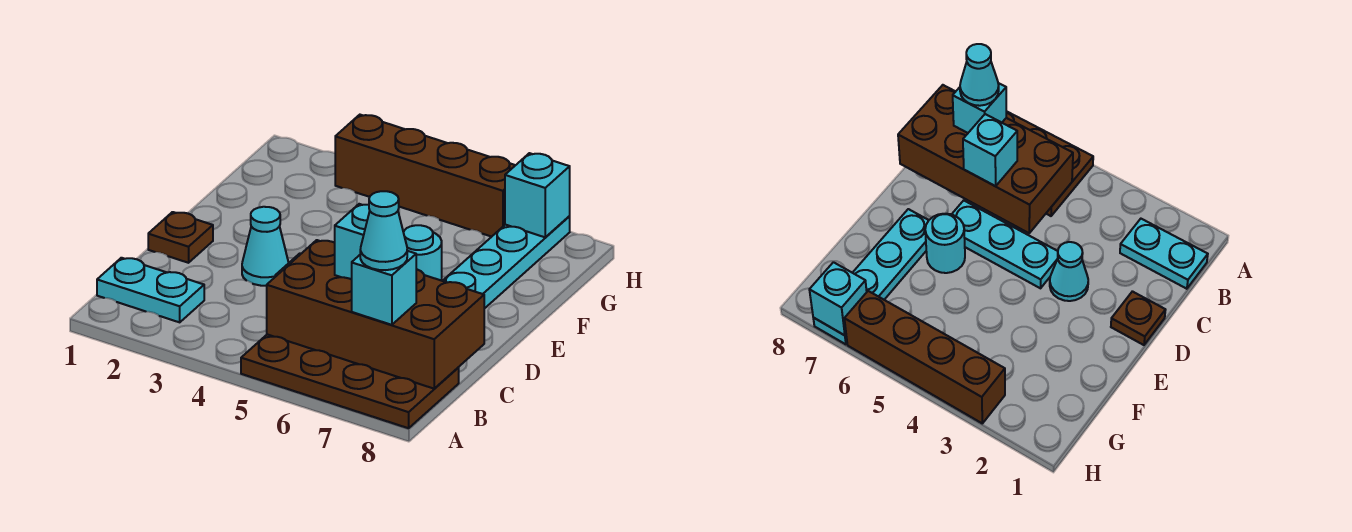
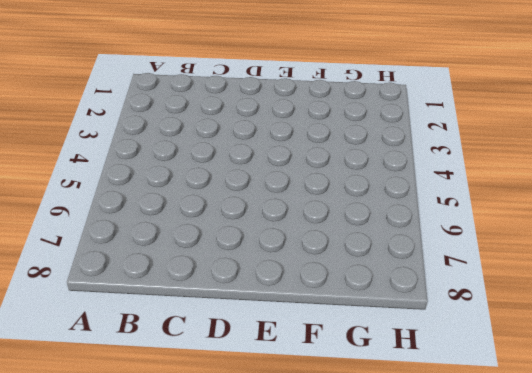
none -> brown 2x4 plate [241,334,459,428]
none -> cyan 1x2 plate [97,258,204,322]
none -> brown 1x1 plate [148,212,213,263]

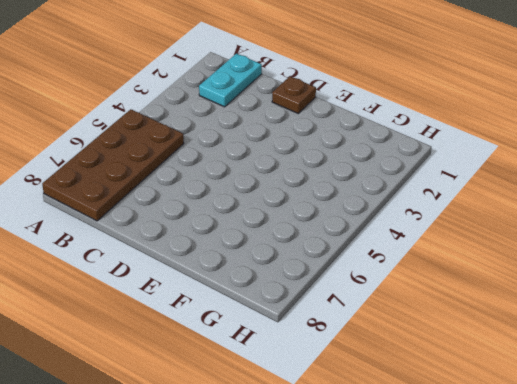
none -> cyan 1x1 cone [242,207,289,286]
none -> cyan 1x3 plate [952,200,1058,288]
none -> cyan 1x1 round brick [404,225,442,281]

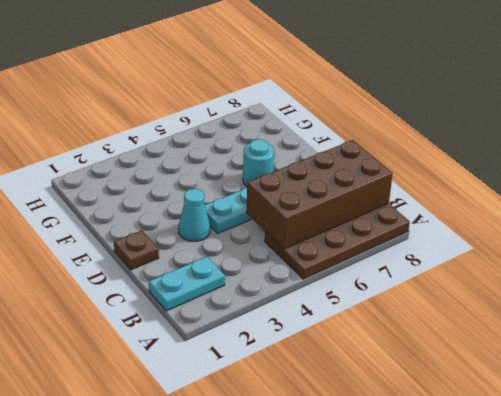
none -> cyan 1x4 plate [443,216,570,309]
none -> brown 1x4 brick [335,115,515,237]
none -> cyan 1x1 brick [505,153,570,237]

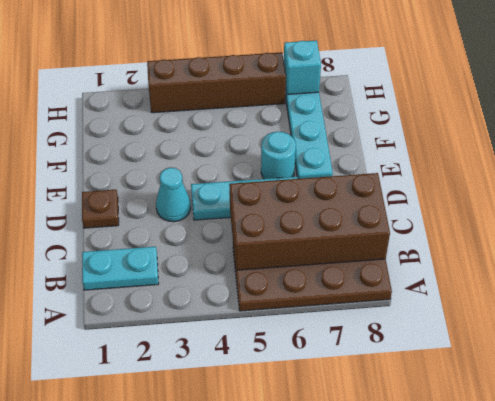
none -> cyan 1x1 brick [352,251,416,325]
none -> cyan 1x1 brick [335,204,370,280]
none -> cyan 1x1 cone [360,191,407,270]

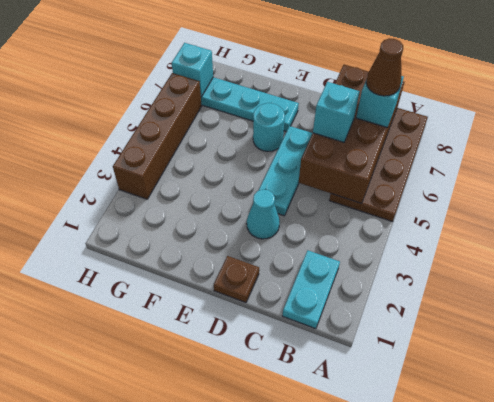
brown 1x1 cone [366,38,403,96] -> cyan 1x1 cone [360,191,407,270]

